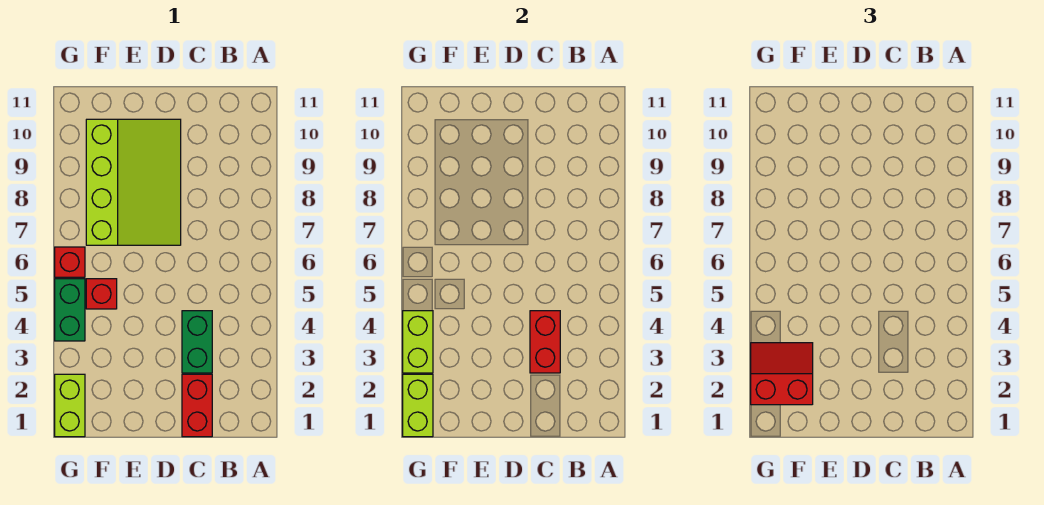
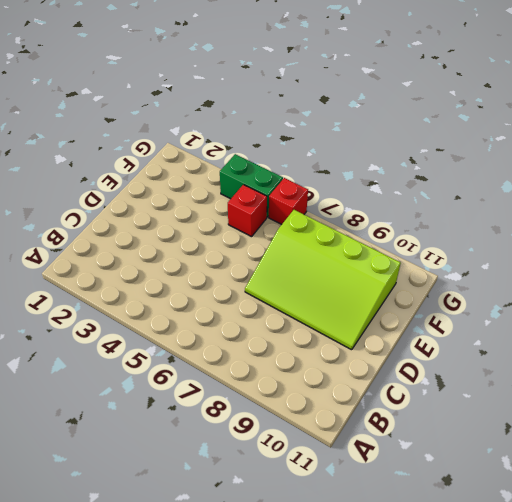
none -> red 1x2 brick [182,374,212,437]
none -> green 1x2 brick [182,311,212,373]

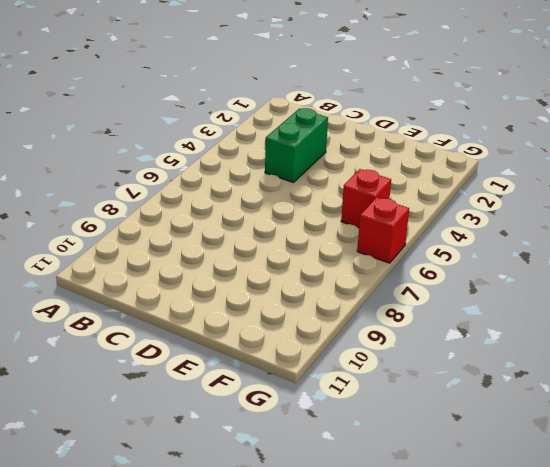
none -> red 1x2 brick [182,374,212,437]
none -> lime 3x4 slope [86,119,181,245]

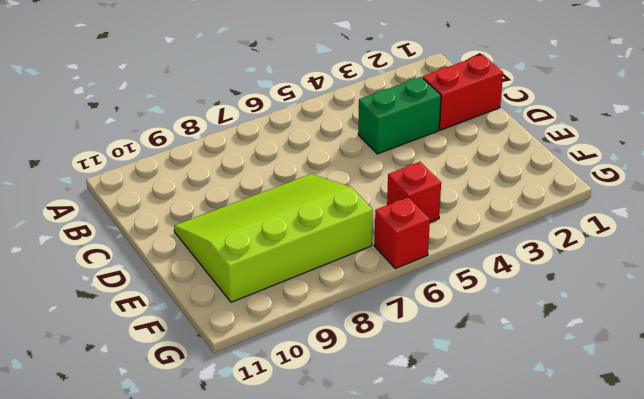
none -> lime 1x2 brick [55,374,85,437]
none -> green 1x2 brick [55,279,85,341]

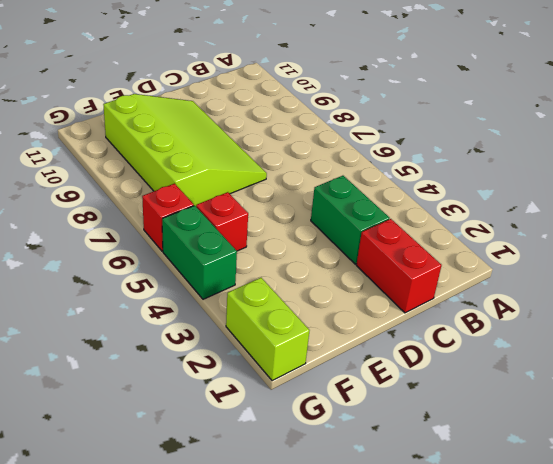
none -> red 1x2 brick [530,311,560,373]
none -> lime 1x2 brick [403,374,433,437]

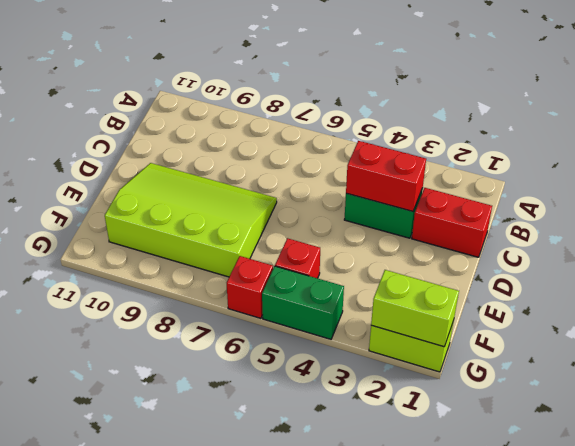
none -> lime 1x2 brick [403,311,433,373]
none -> red 2x2 slope [751,343,813,405]

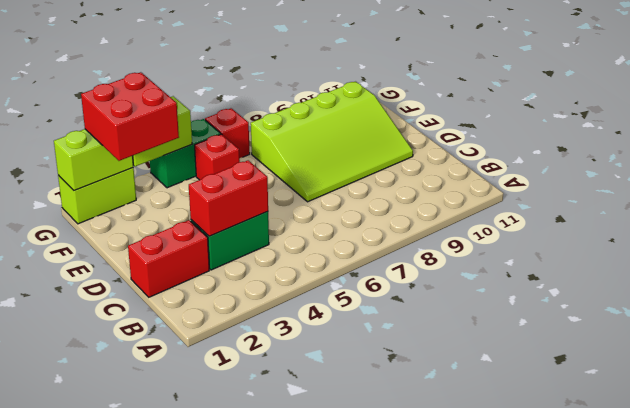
red 2x2 brick [81,72,179,161] -> red 2x2 slope [751,343,813,405]

